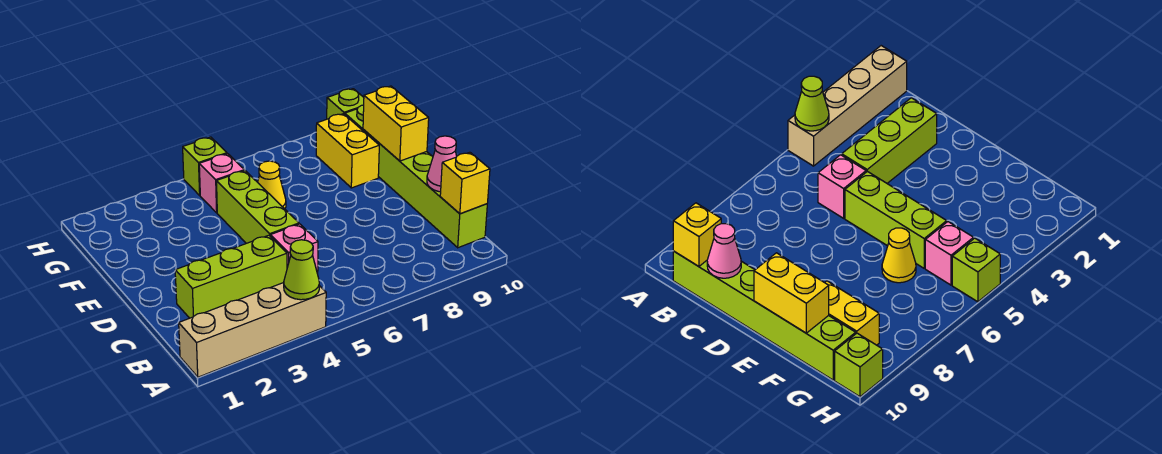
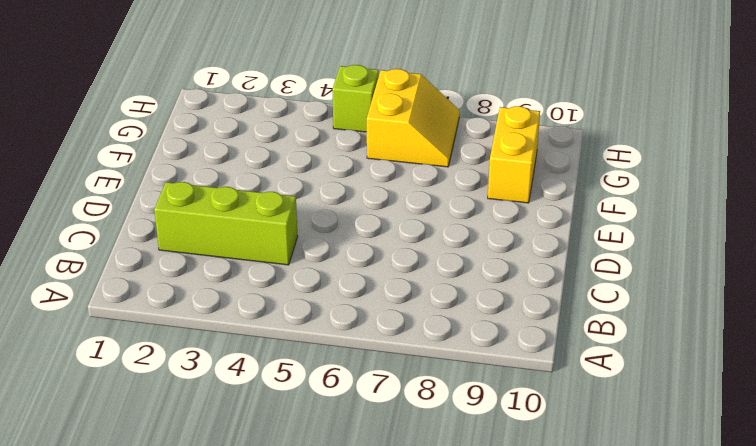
yellow 2x2 slope [367,69,460,167] -> none
none -> tan 1x4 brick [179,283,326,377]
none -> lime 1x6 brick [345,105,487,248]
none -> pink 1x1 brick [271,224,318,274]

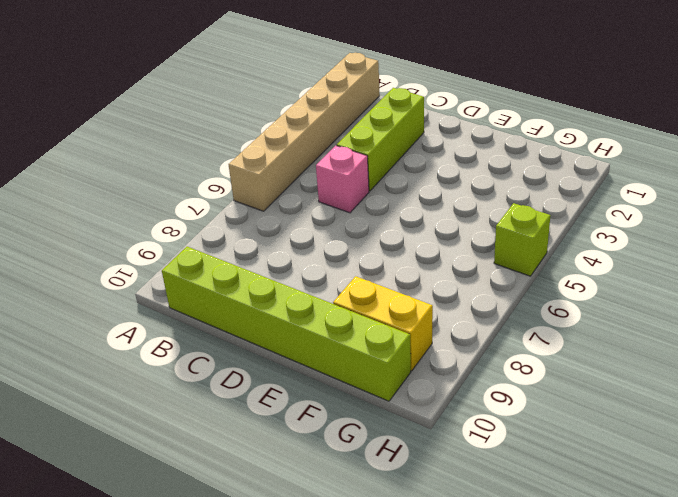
tan 1x6 brick [229,53,380,211] -> tan 1x4 brick [179,283,326,377]
none -> lime 1x3 brick [217,171,299,243]
none -> yellow 1x1 cone [258,161,286,209]
none -> pink 1x1 brick [199,154,244,213]

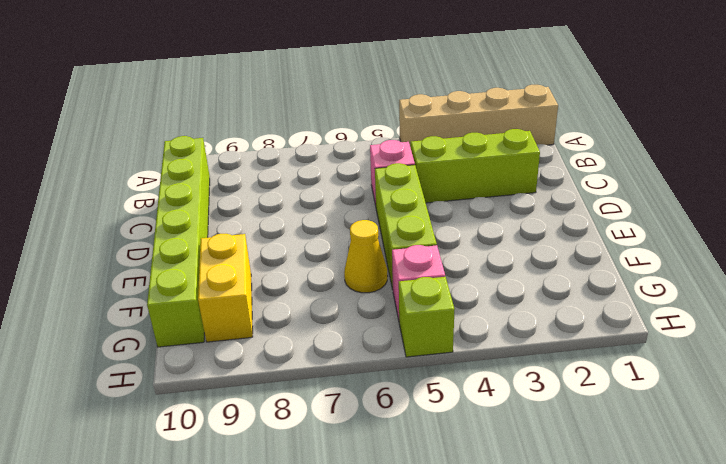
none -> lime 1x1 brick [327,89,364,119]
none -> lime 1x1 cone [284,240,319,300]
none -> yellow 1x1 brick [440,152,490,214]

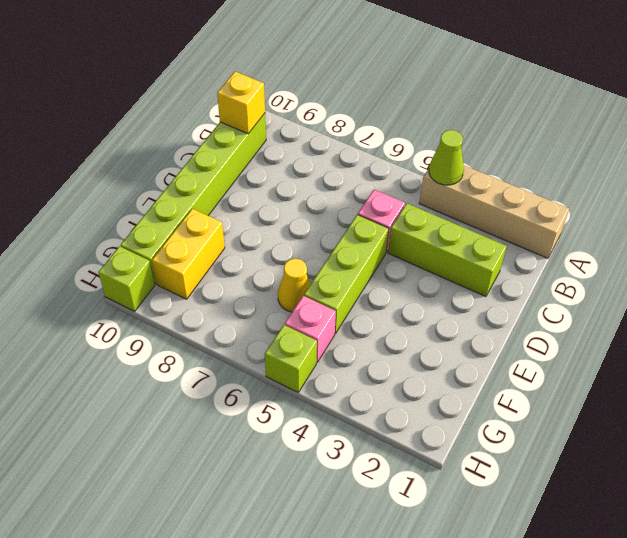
none -> pink 1x1 cone [427,136,457,192]
none -> yellow 1x2 brick [363,86,429,161]

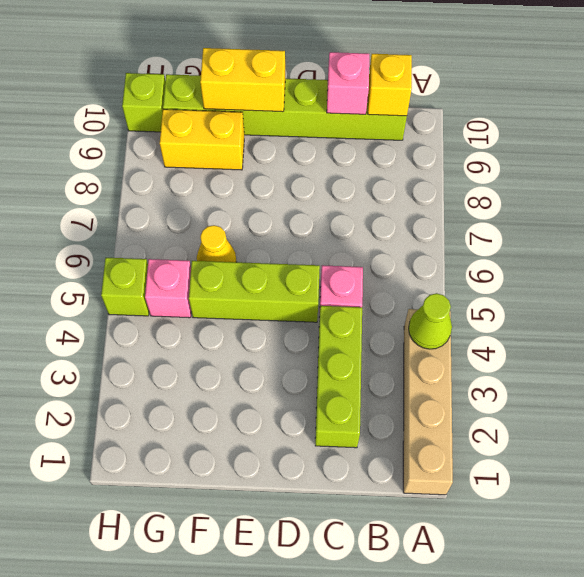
pink 1x1 brick [327,52,369,114] -> pink 1x1 cone [427,136,457,192]

